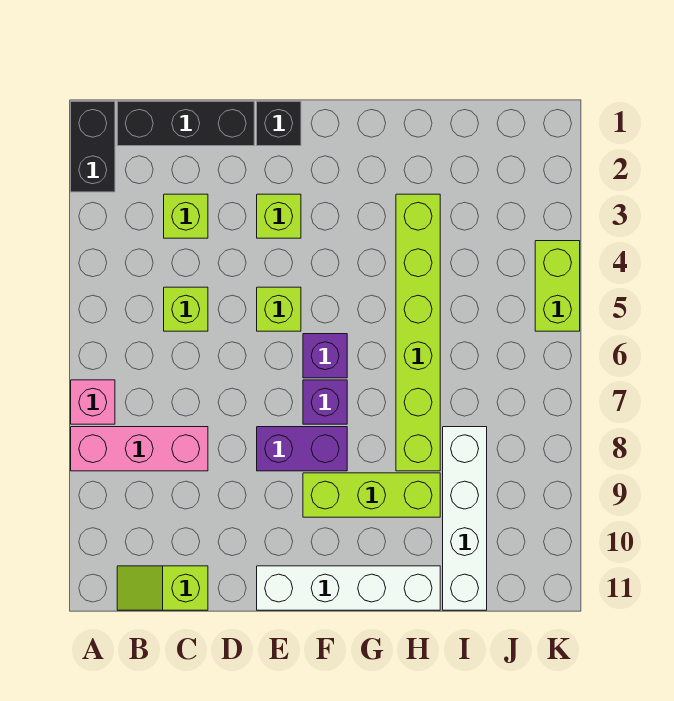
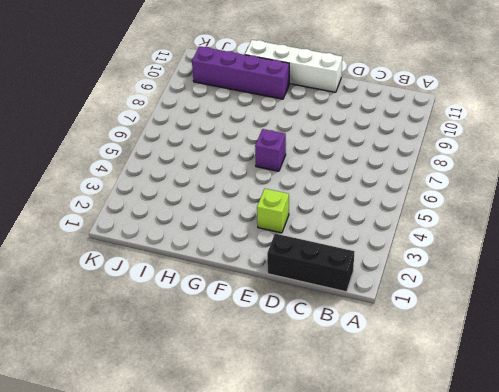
purple 1x4 brick [192,46,289,99] -> white 1x4 brick [443,427,487,610]
none -> black 1x2 brick [71,101,115,192]
none -> pink 1x1 brick [71,380,115,424]
none -> pink 1x3 brick [71,427,208,471]

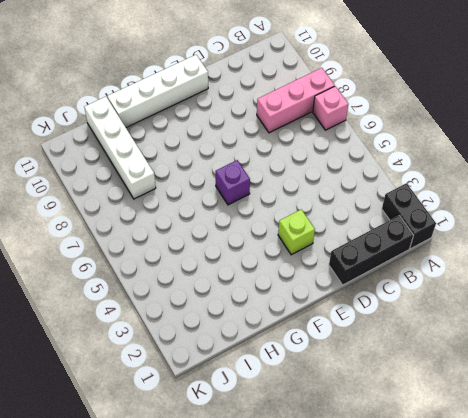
none -> lime 1x2 slope [117,566,208,610]
none -> lime 1x1 brick [164,194,208,238]
none -> lime 1x1 brick [164,287,208,331]

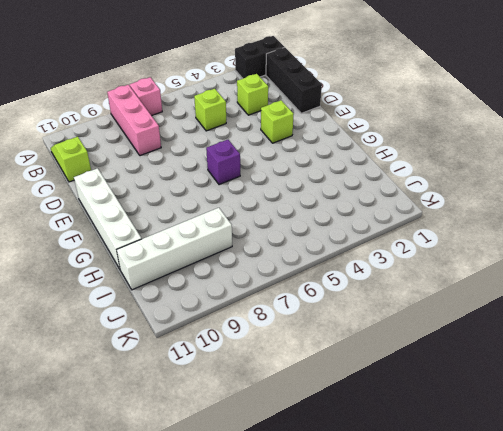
none -> black 1x1 brick [257,101,301,146]
none -> lime 1x1 brick [257,287,301,331]
none -> purple 1x2 brick [257,427,347,471]

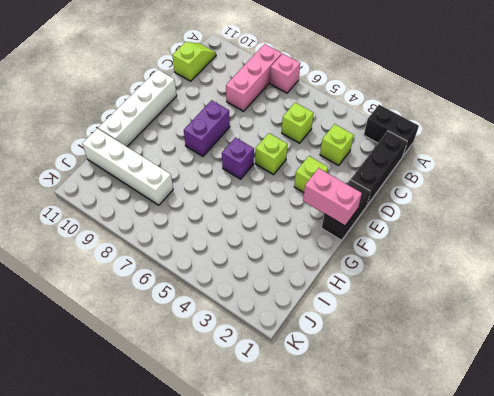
black 1x2 brick [322,180,371,240] -> black 1x1 brick [257,101,301,146]
pink 1x2 brick [303,168,362,226] -> none
none -> purple 1x1 brick [303,380,347,424]
none -> lime 1x3 brick [303,473,440,517]
none -> lime 1x6 brick [396,194,440,471]

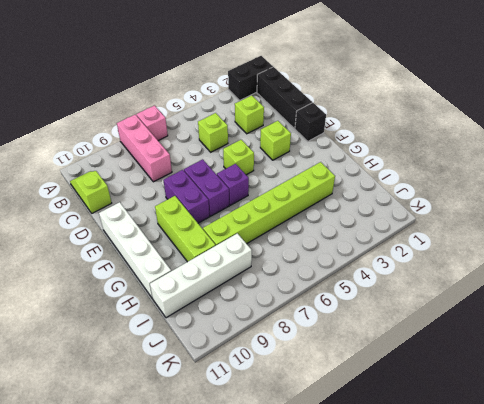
purple 1x2 brick [184,159,229,216] -> purple 1x1 brick [303,380,347,424]
none -> lime 1x2 brick [535,241,580,331]

